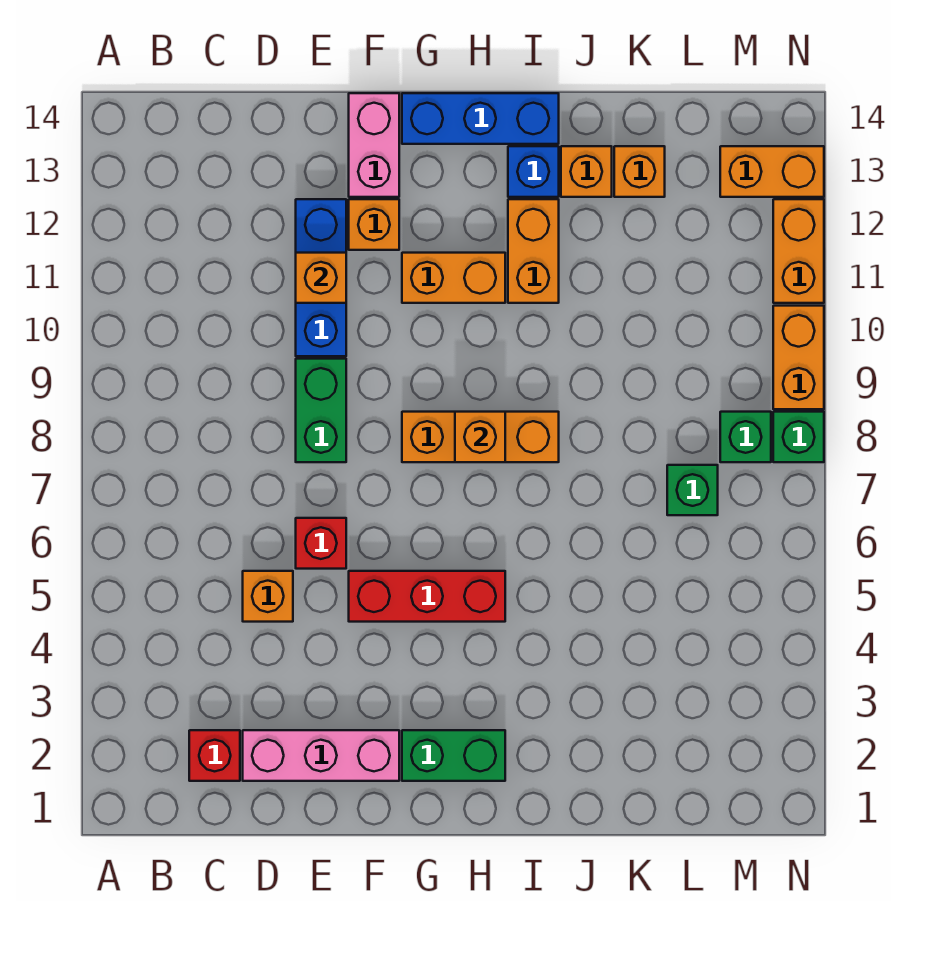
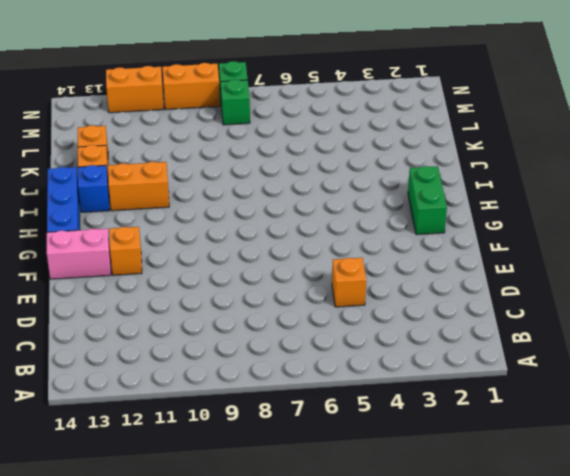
none -> red 1x1 brick [189,730,240,781]
none -> pink 1x3 brick [243,730,399,781]
none -> red 1x1 brick [296,518,346,569]

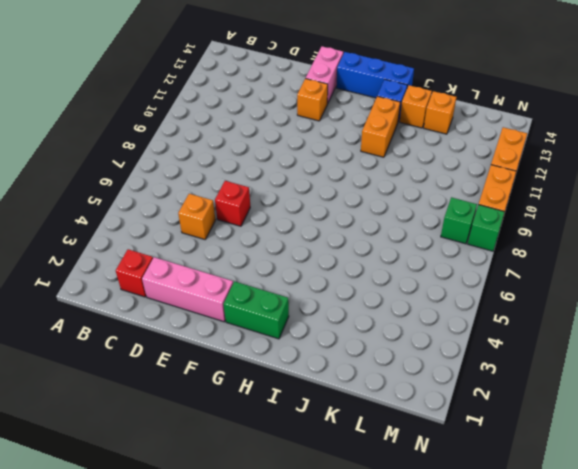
none -> green 1x2 brick [296,359,346,462]
none -> blue 1x3 brick [296,199,346,356]
none -> red 1x3 brick [349,571,505,622]

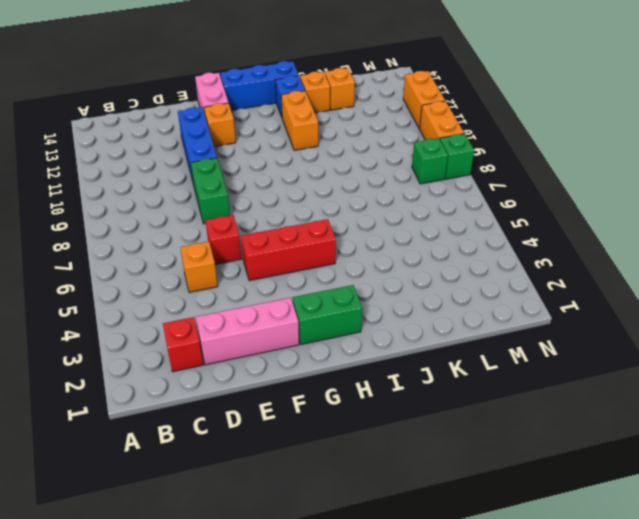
none -> orange 1x3 brick [402,412,559,462]
none -> orange 1x2 brick [402,253,505,303]
none -> green 1x1 brick [667,465,718,515]

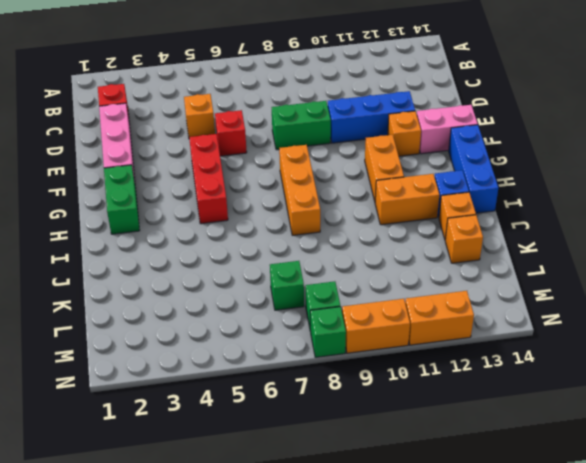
none -> orange 1x2 brick [720,146,824,197]
none -> orange 1x1 brick [296,253,346,303]
none -> orange 1x1 brick [455,412,505,462]

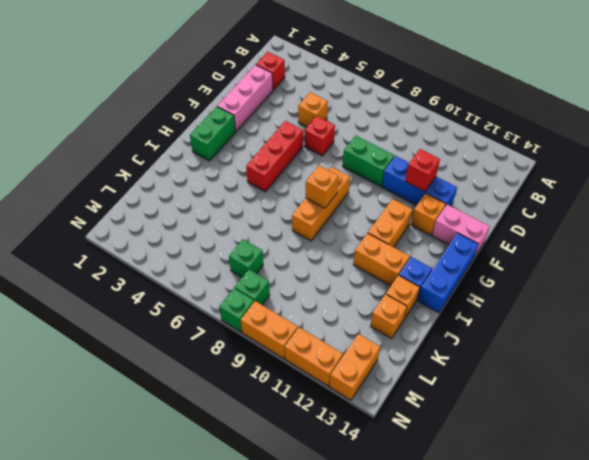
red 1x1 brick [405,149,440,192] -> orange 1x1 brick [296,253,346,303]

